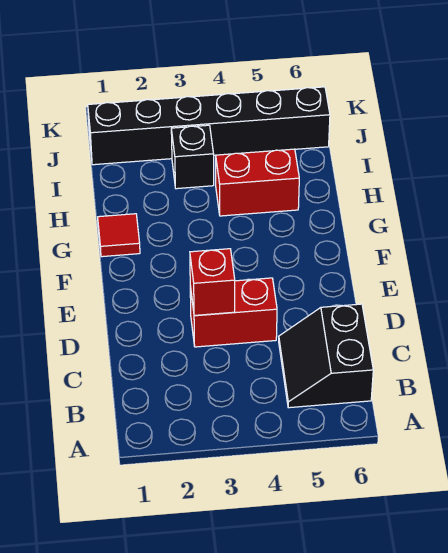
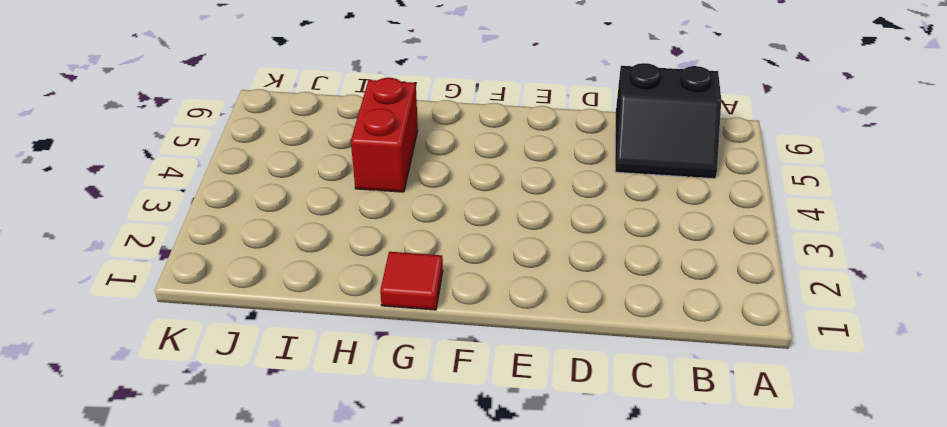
none -> red 1x2 brick [190,278,277,347]
none -> black 1x1 brick [171,125,214,189]

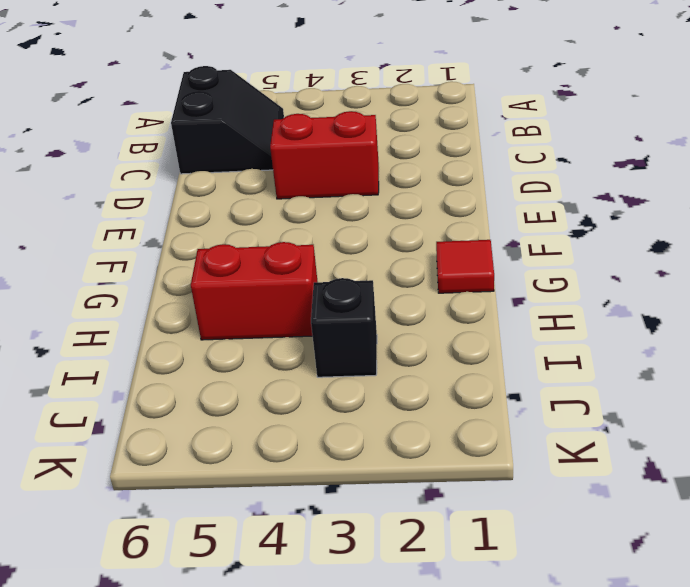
none -> black 1x6 brick [88,87,330,165]
none -> red 1x1 brick [190,249,235,316]

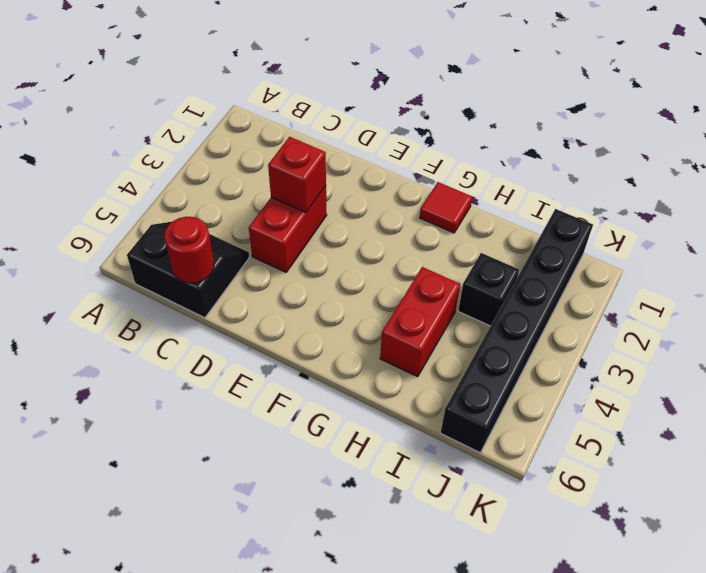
red 1x1 round brick [164,217,214,283] -> none

